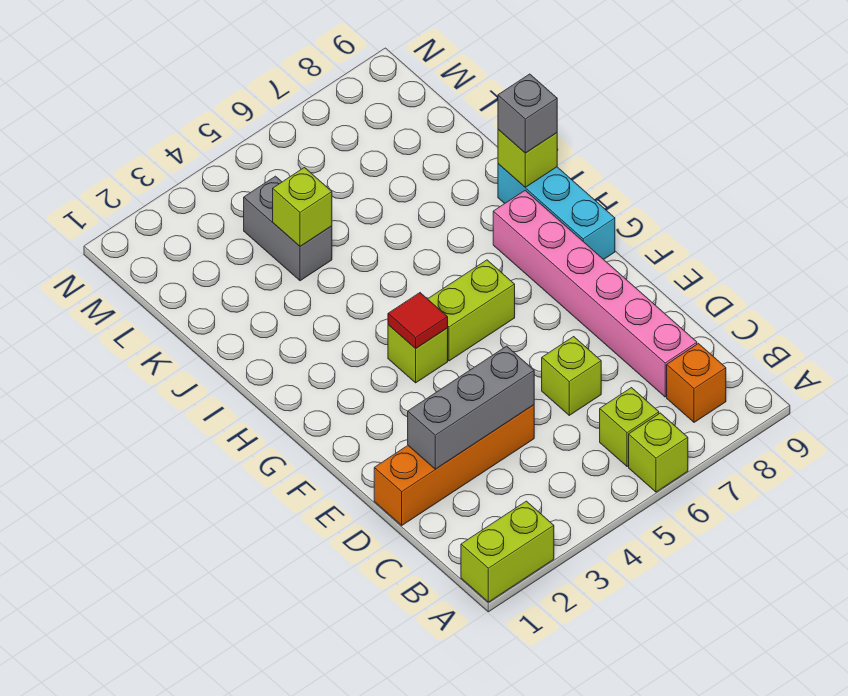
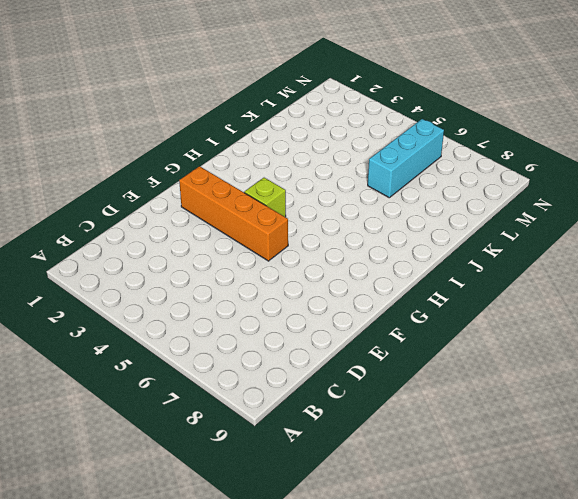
orange 1x4 brick [179,166,288,261] -> orange 1x4 brick moved to [374,405,534,525]
cyan 1x3 brick [368,119,444,198] -> cyan 1x3 brick moved to [498,164,615,259]
none -> lime 1x2 brick [461,501,554,602]
none -> lime 1x1 brick [629,413,688,492]
none -> lime 1x1 brick [600,388,659,467]

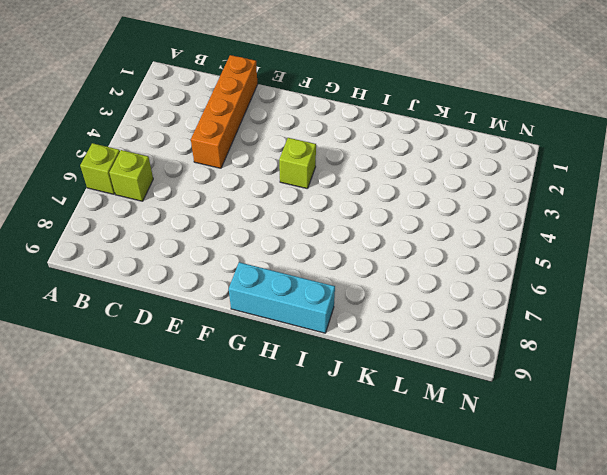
none -> lime 1x2 brick [461,501,554,602]
none -> orange 1x1 brick [667,344,726,422]
none -> pink 1x6 brick [493,191,697,397]

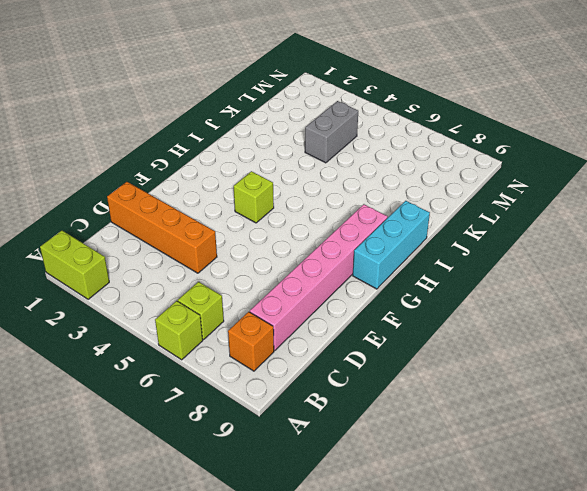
none -> lime 1x1 brick [542,337,601,415]
none -> lime 1x2 brick [428,260,515,361]
none -> grey 1x3 brick [408,346,534,469]

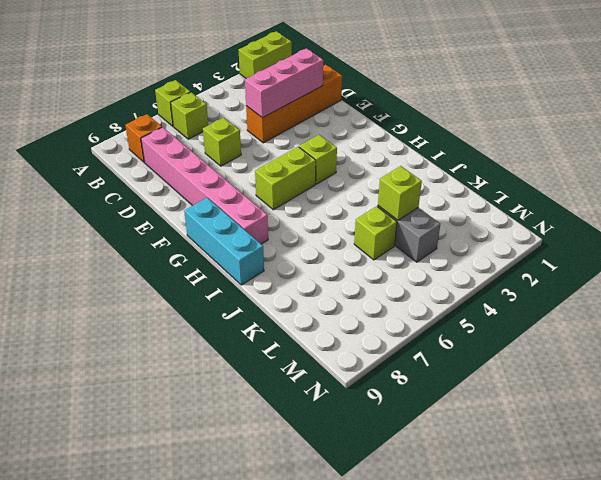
pink 1x3 brick [245,48,323,118] -> grey 1x3 brick [408,346,534,469]
lime 1x1 brick [354,206,397,260] -> lime 1x1 brick moved to [498,129,557,187]
none -> red 1x1 tile [388,293,448,349]
none -> grey 1x1 brick [498,74,557,153]

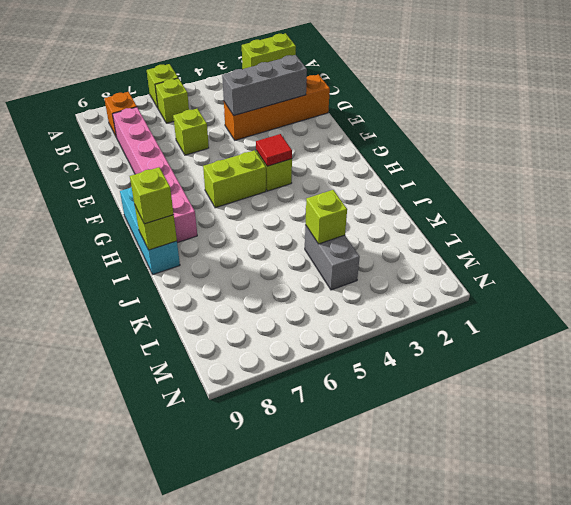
lime 1x1 brick [130,167,174,224] -> grey 1x1 brick [498,74,557,153]

